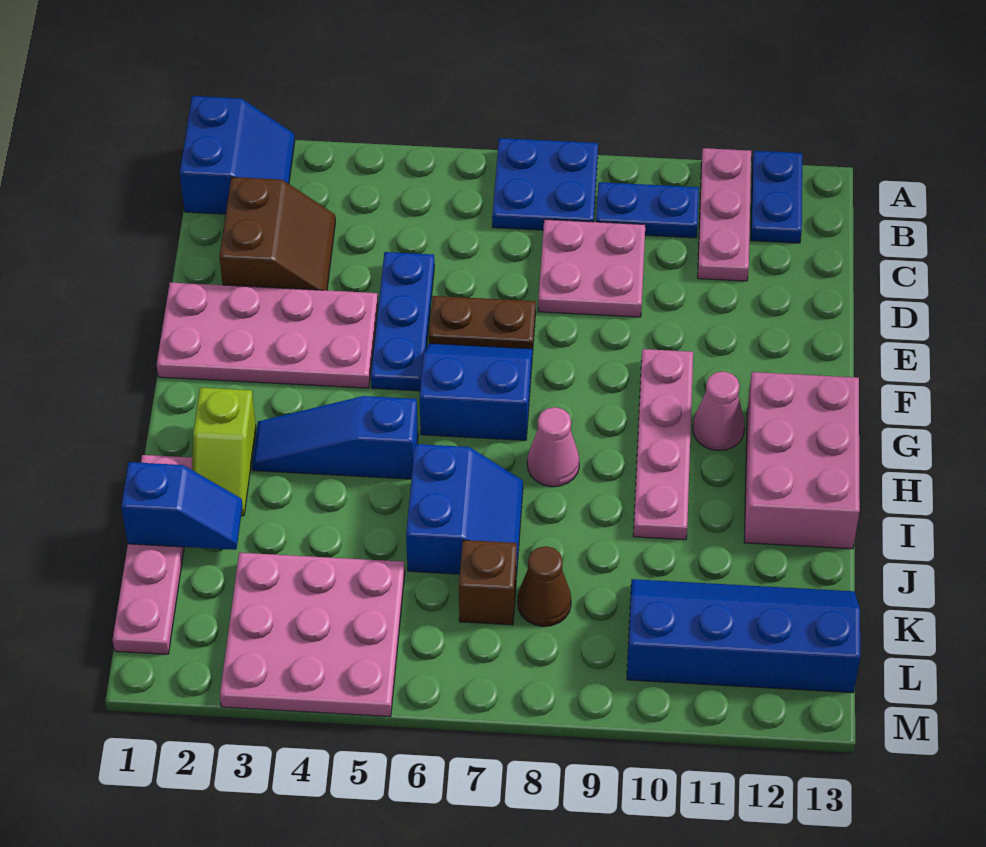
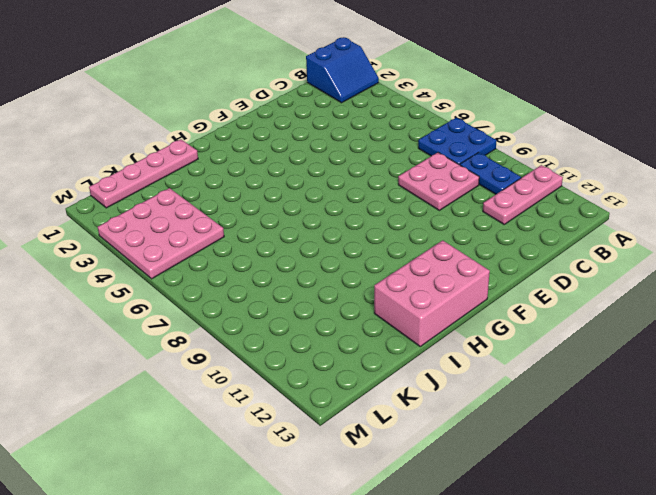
none -> blue 1x2 plate [751,151,802,243]
none -> brown 2x2 slope [219,177,336,290]
none -> blue 1x3 plate [371,252,434,391]

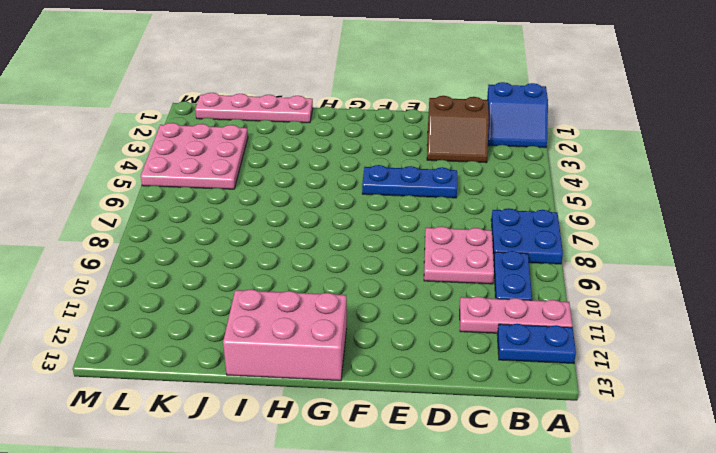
none -> pink 2x4 plate [157,282,378,388]
none -> brown 1x2 plate [429,296,536,349]
none -> blue 2x2 slope [420,343,533,440]

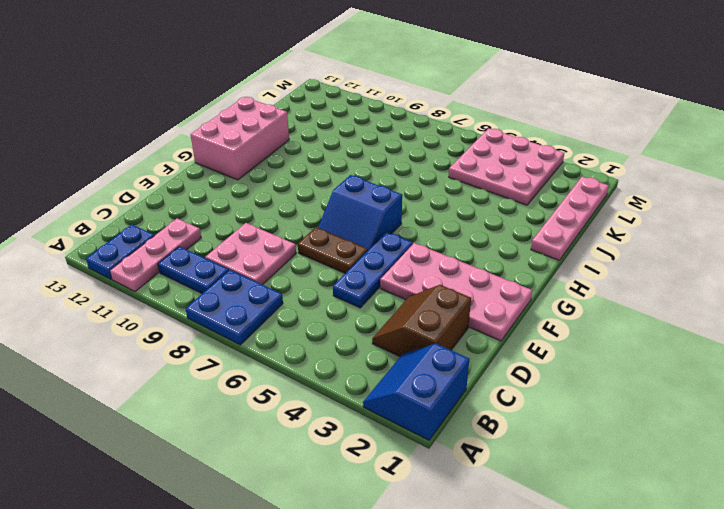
none -> pink 1x4 plate [633,349,693,540]
none -> pink 1x1 cone [693,371,745,451]
none -> lime 1x2 slope [192,388,256,516]

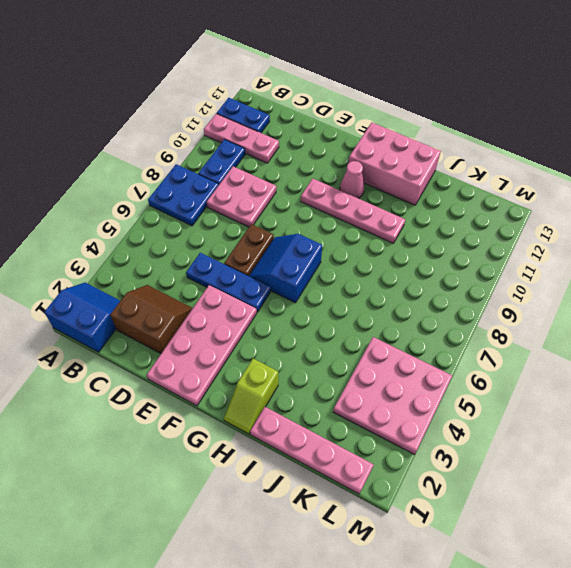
lime 1x2 slope [224,359,278,434] -> lime 1x2 slope turned to [192,388,256,516]
none -> blue 1x3 slope [252,396,418,479]
none -> pink 1x1 cone [527,407,579,487]
none -> blue 2x2 slope [406,444,523,577]

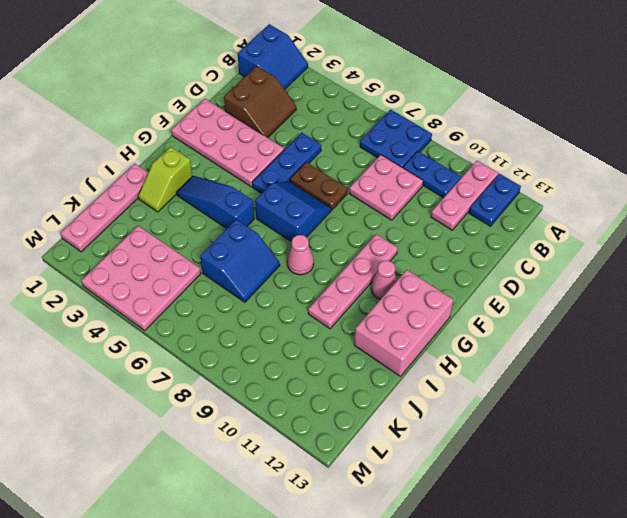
none -> brown 1x1 brick [459,540,517,625]
none -> brown 1x1 cone [518,546,571,626]
none -> blue 2x4 slope [627,579,860,693]

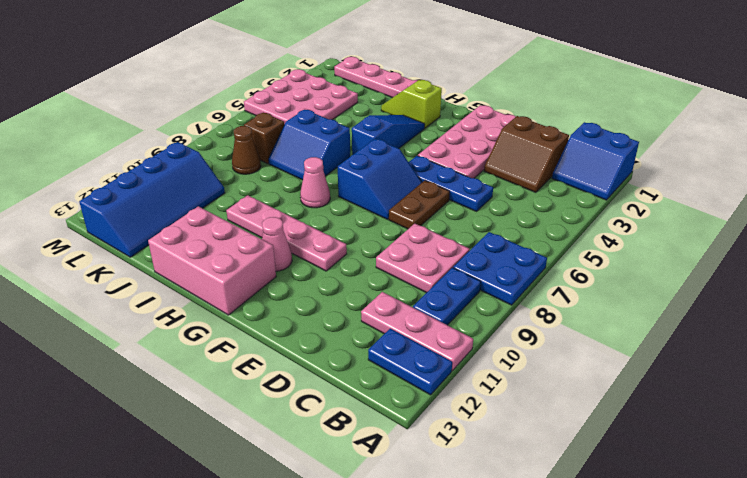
none -> blue 1x2 slope [121,462,242,550]

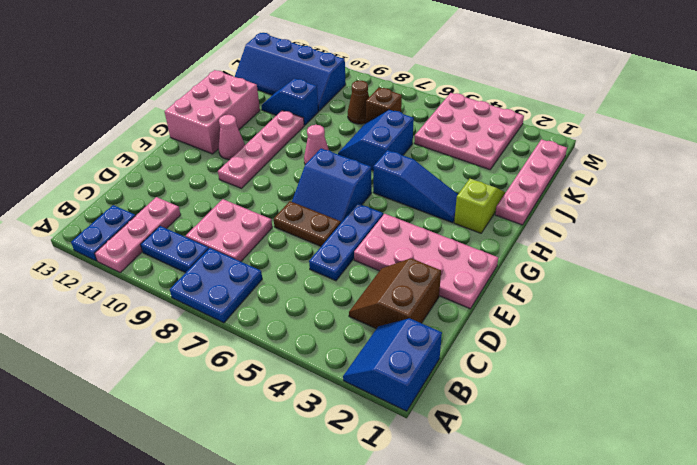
blue 1x2 slope [261,79,319,125] -> blue 1x2 slope moved to [121,462,242,550]

